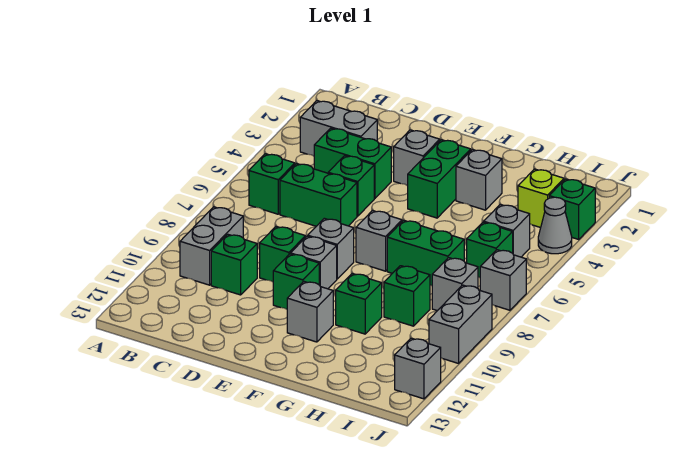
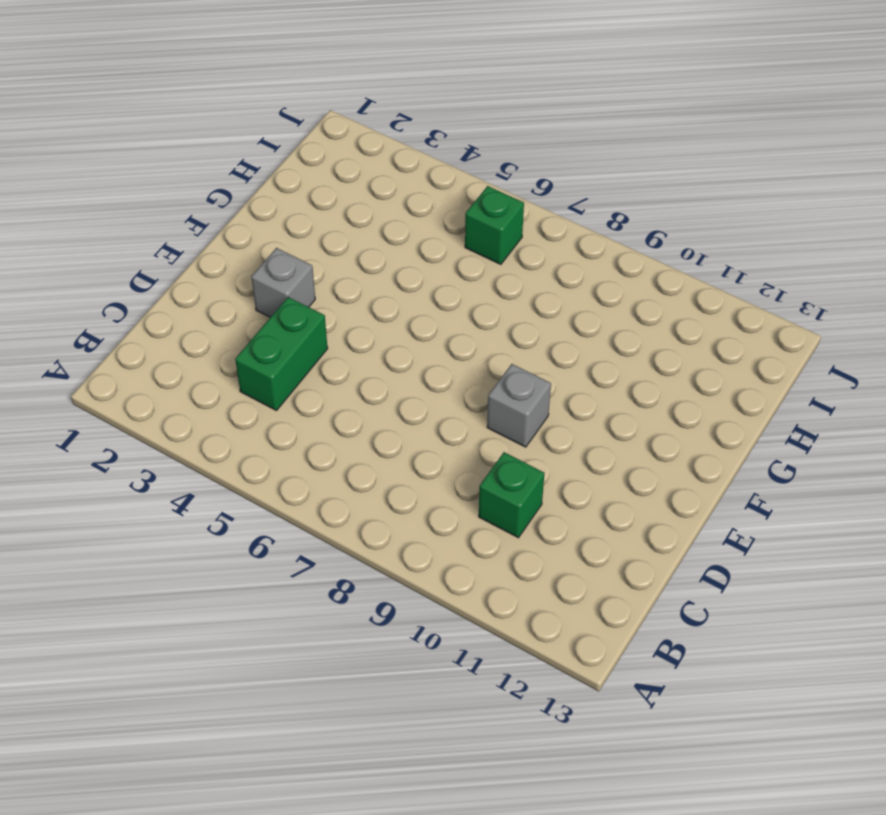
none -> grey 1x2 brick [300,101,377,156]
none -> green 1x1 brick [249,154,295,214]
none -> grey 1x2 brick [180,207,243,285]

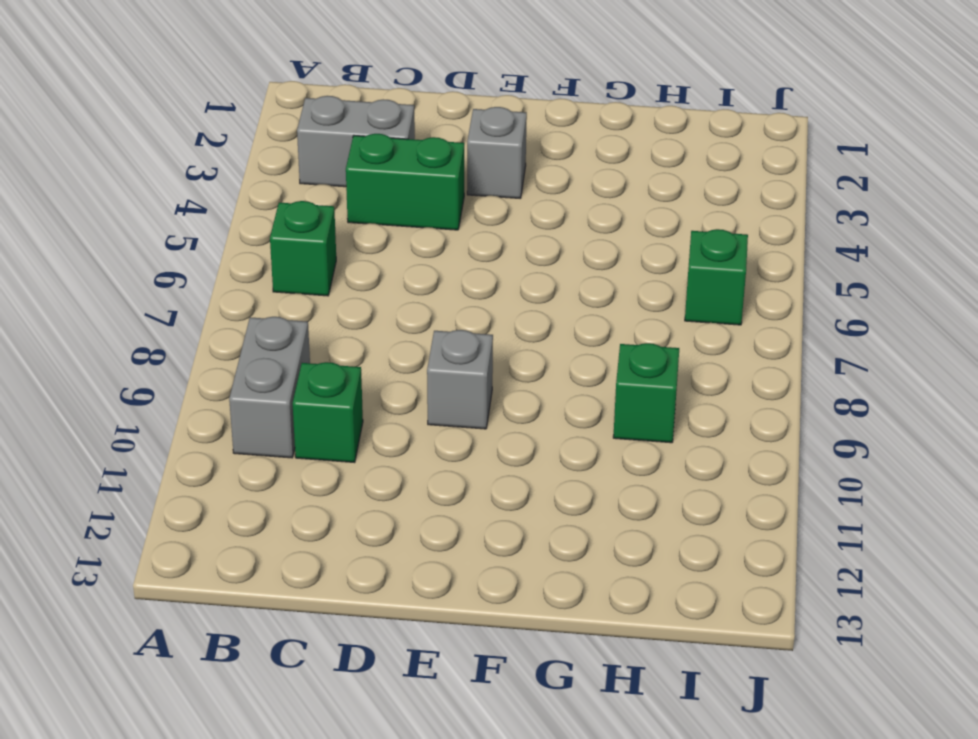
none -> green 1x2 brick [280,164,357,226]
none -> green 1x1 brick [328,156,374,216]
none -> green 1x1 brick [260,227,305,282]

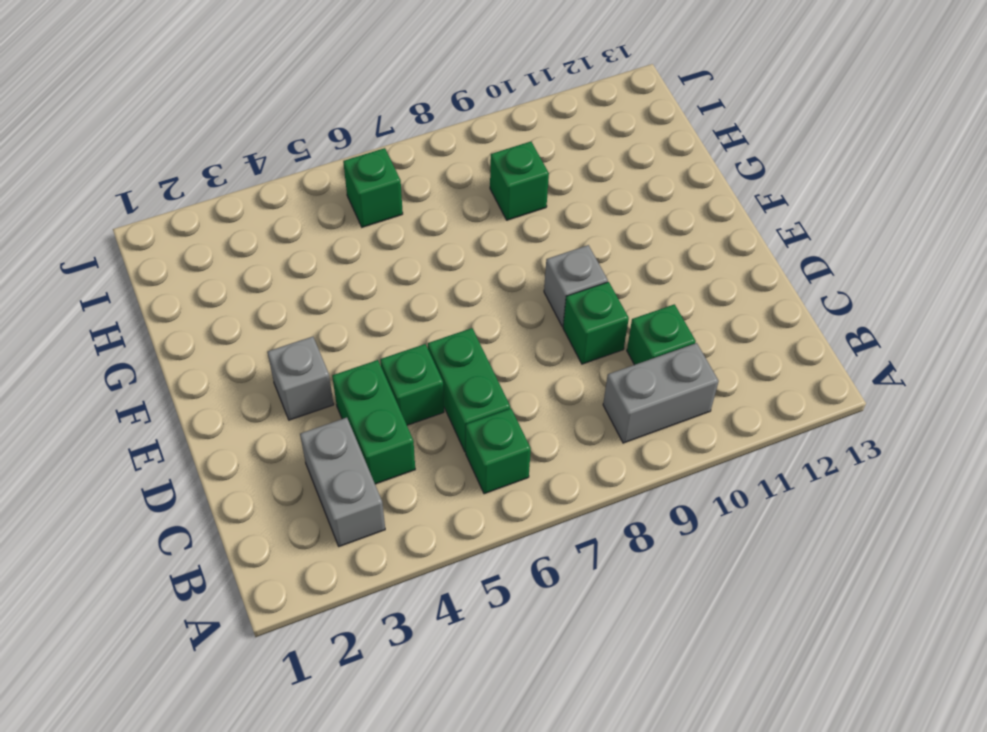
none -> grey 1x1 brick [308,218,354,279]
none -> green 1x1 brick [273,254,319,309]
none -> green 1x2 brick [408,140,471,218]

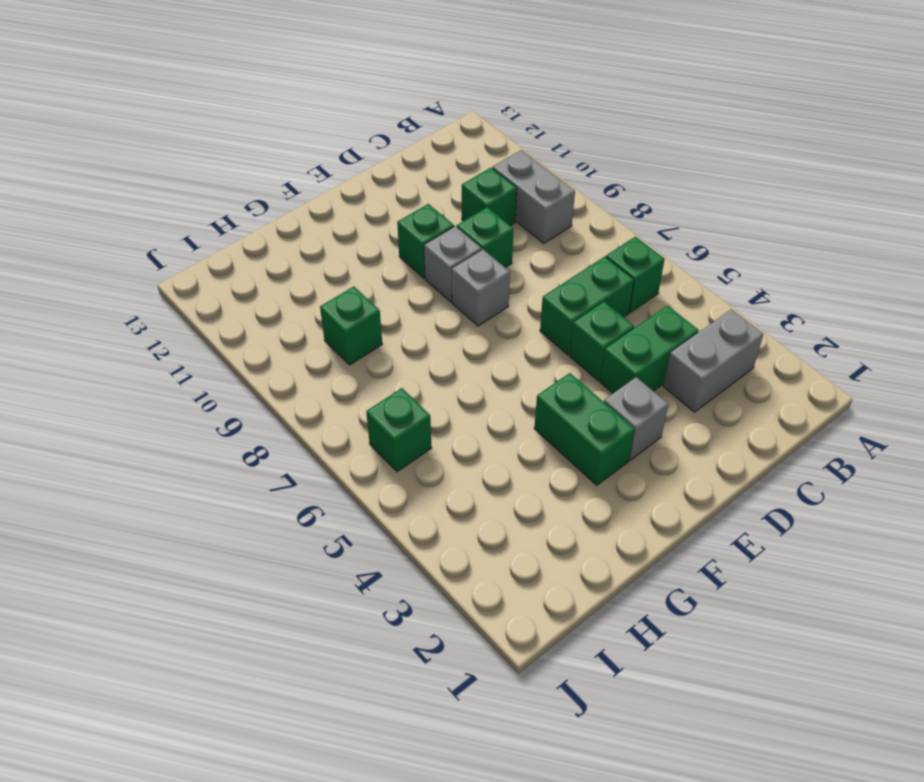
none -> grey 1x1 brick [356,211,402,271]
none -> grey 1x1 brick [287,282,333,342]
none -> grey 1x1 brick [456,150,502,210]

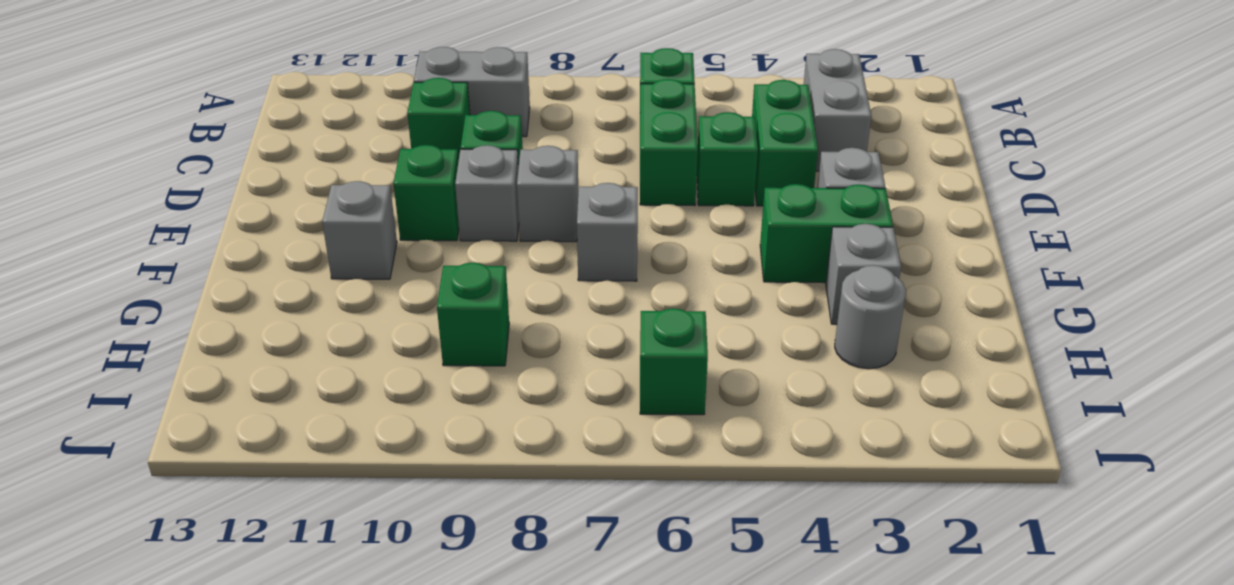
grey 1x1 round brick [835,265,906,369] -> none
none -> green 1x2 brick [387,220,464,286]
none -> green 1x1 brick [336,274,382,334]
none -> lime 1x1 brick [518,169,564,228]

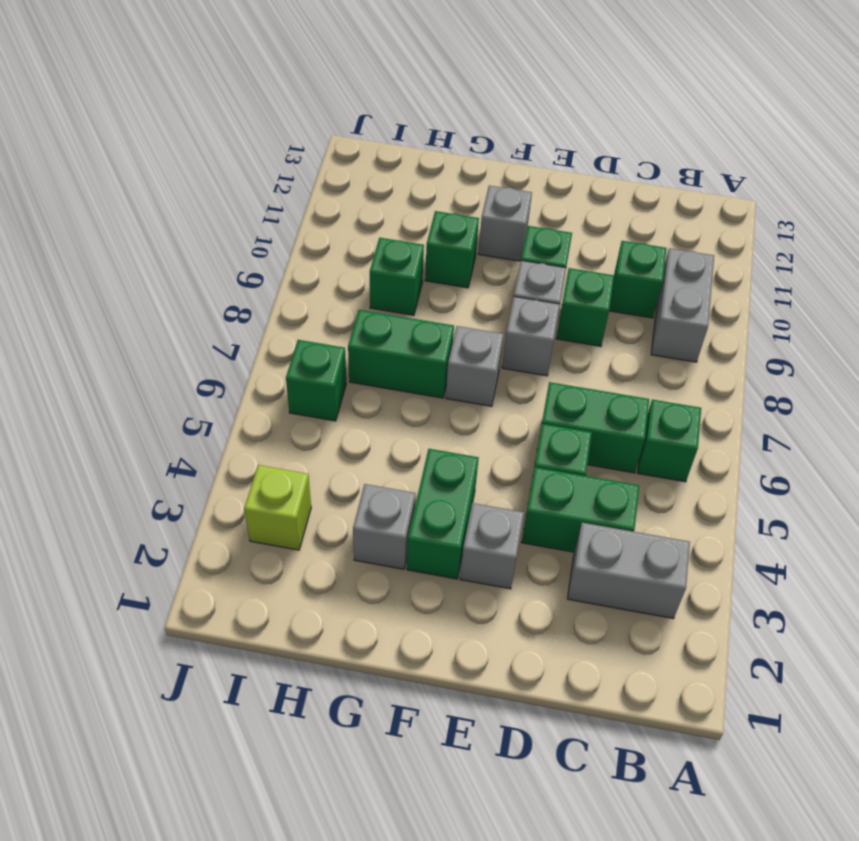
none -> grey 1x1 brick [484,205,530,257]
none -> grey 1x1 brick [432,258,478,311]
none -> green 1x1 brick [549,179,595,239]

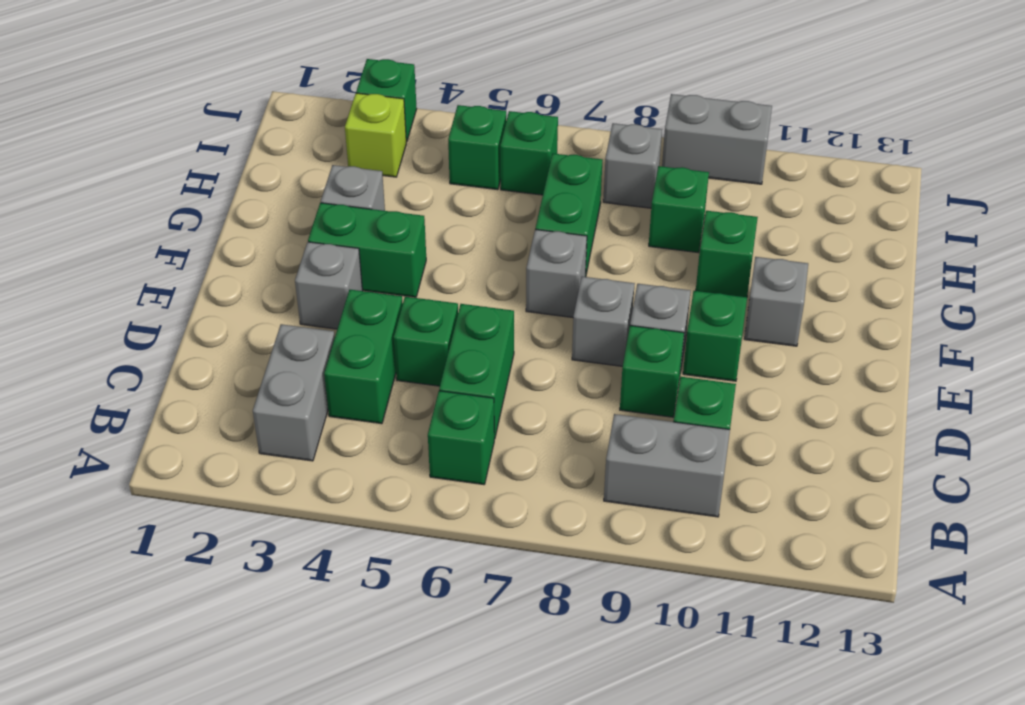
green 1x1 brick [448,105,506,190] -> grey 1x1 brick [484,205,530,257]
none -> grey 1x1 cone [538,197,572,254]
none -> grey 1x1 brick [480,250,526,310]
none -> grey 1x1 brick [395,338,441,399]

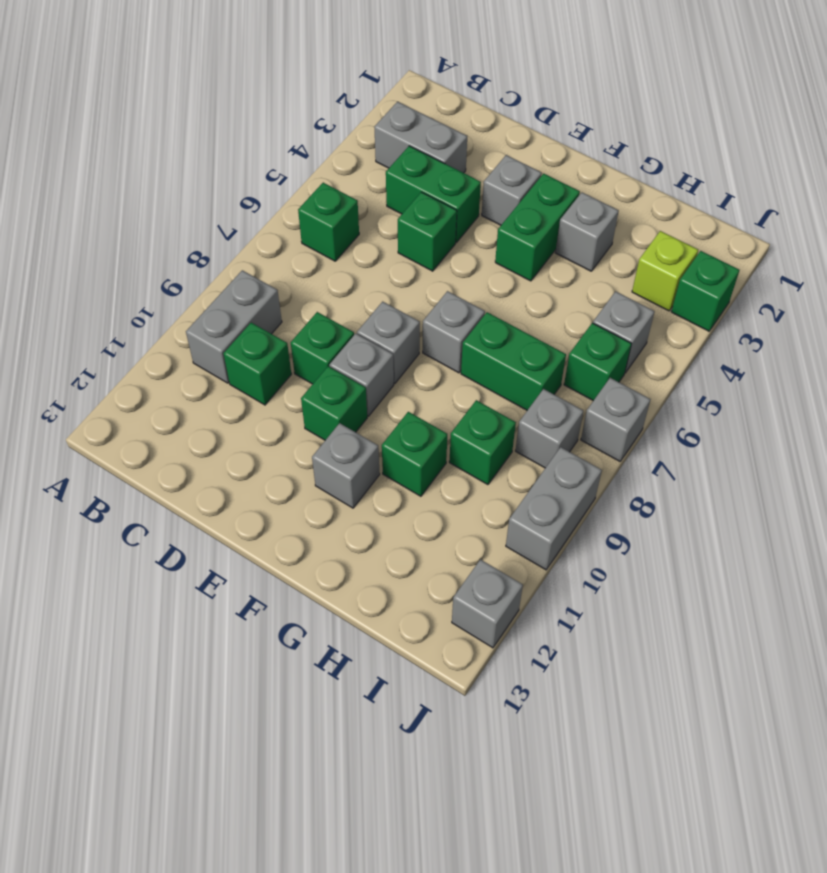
none -> green 1x2 brick [280,164,357,226]
none -> grey 1x1 cone [538,197,572,254]

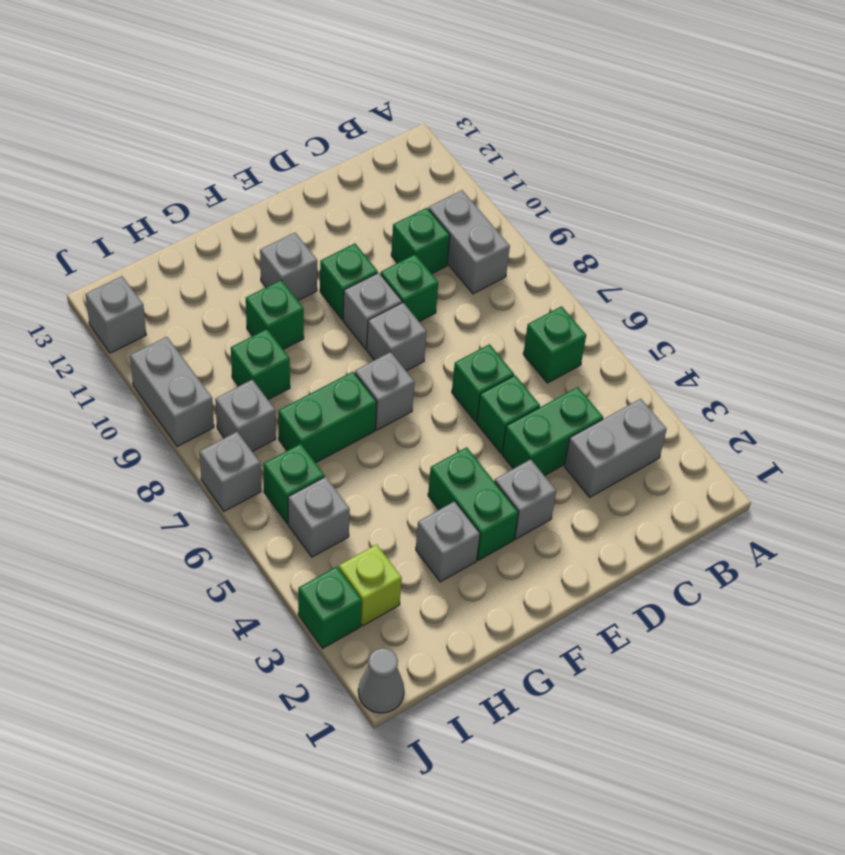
green 1x1 brick [452,344,514,422] -> green 1x2 brick [280,164,357,226]
grey 1x1 cone [358,648,404,713] -> grey 1x1 cone moved to [538,197,572,254]

